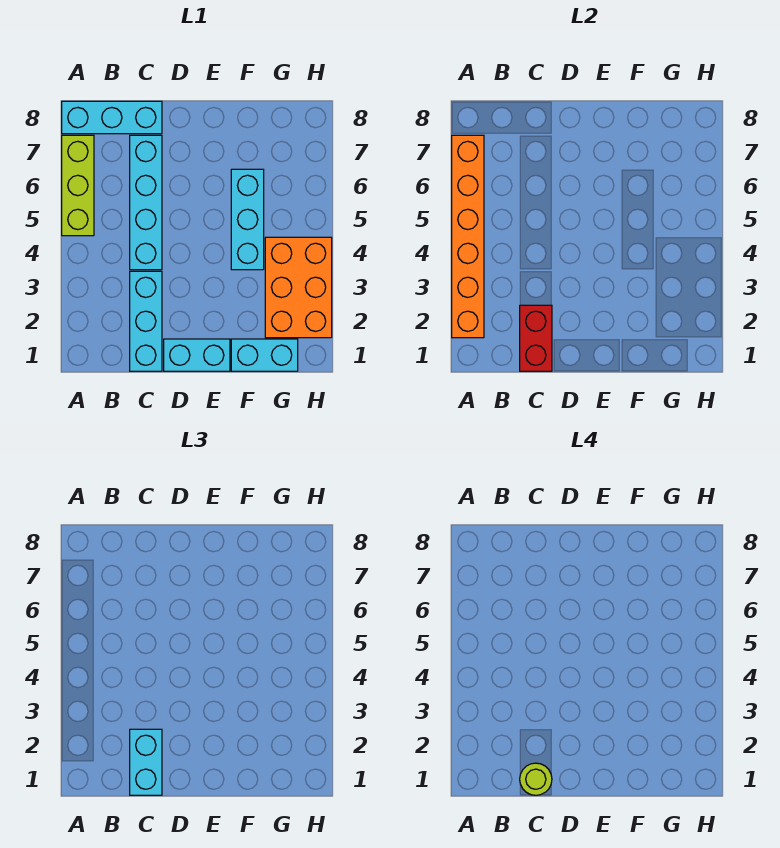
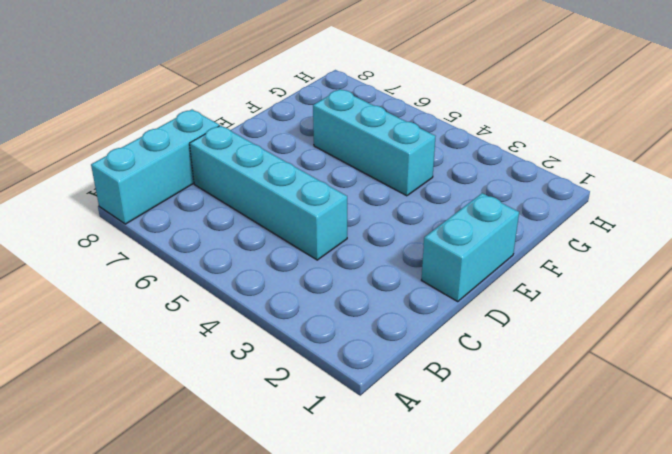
none -> lime 1x3 brick [62,135,94,236]
none -> cyan 1x3 brick [130,271,162,371]
none -> cyan 1x2 brick [231,339,298,371]

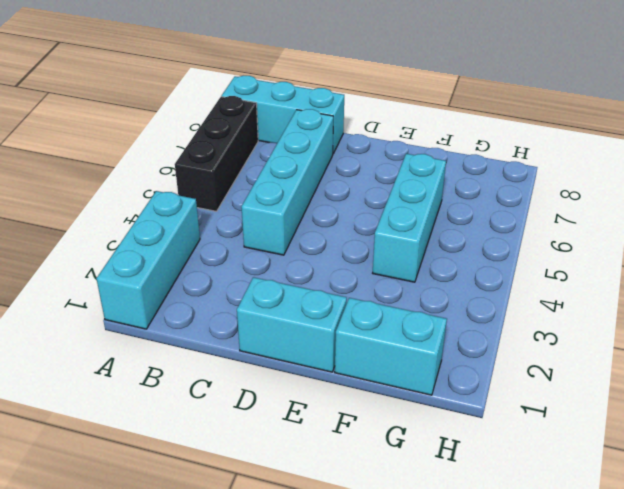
cyan 1x3 brick [96,191,200,329] -> cyan 1x3 brick moved to [130,271,162,371]
black 1x3 brick [175,96,258,211] -> lime 1x3 brick [62,135,94,236]
none -> orange 2x3 brick [265,237,332,338]
none -> orange 1x6 brick [452,135,484,338]
none -> red 1x2 brick [520,305,552,371]

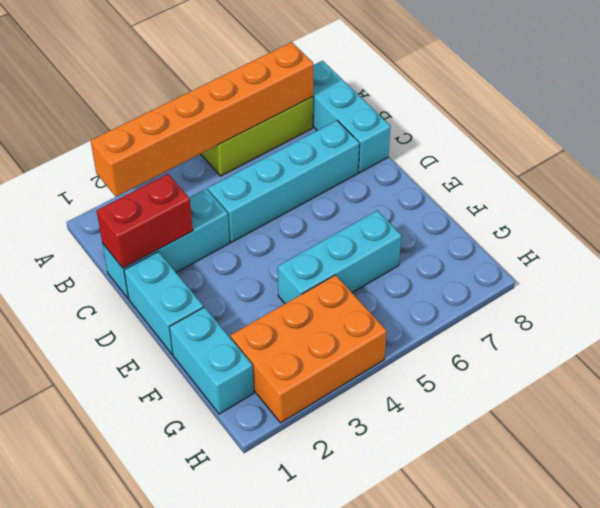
none -> cyan 1x2 brick [130,729,162,795]
none -> lime 1x1 round brick [520,763,552,795]

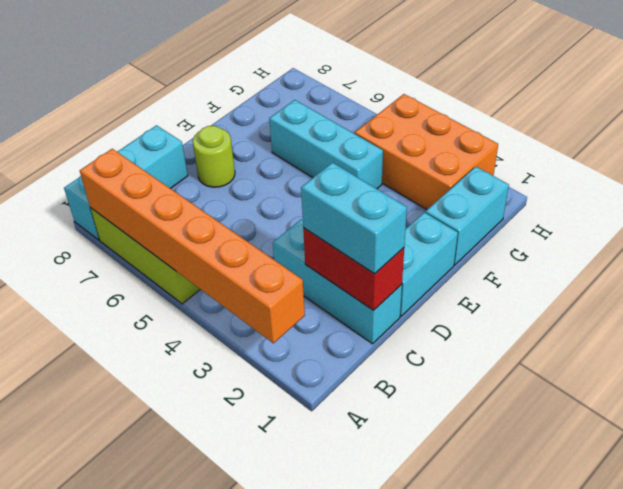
lime 1x1 round brick [193,126,235,187] -> lime 1x1 round brick moved to [520,763,552,795]
none -> cyan 1x4 brick [130,135,162,270]

